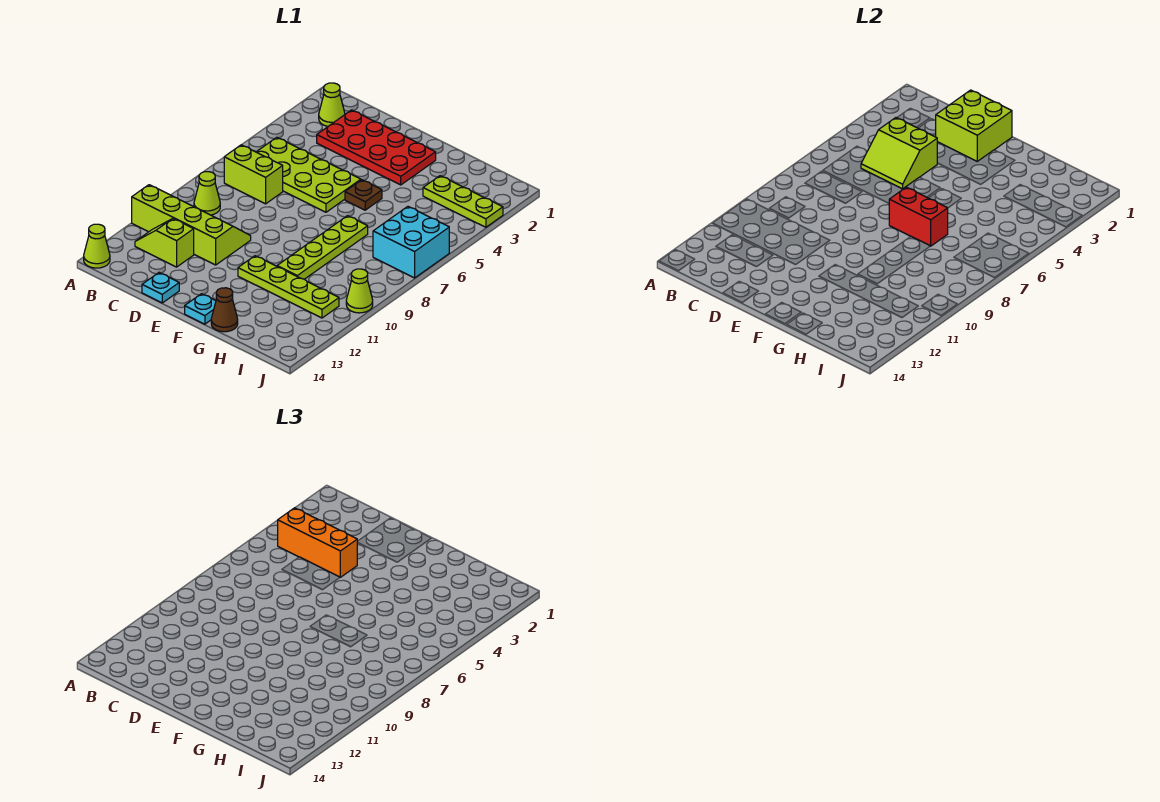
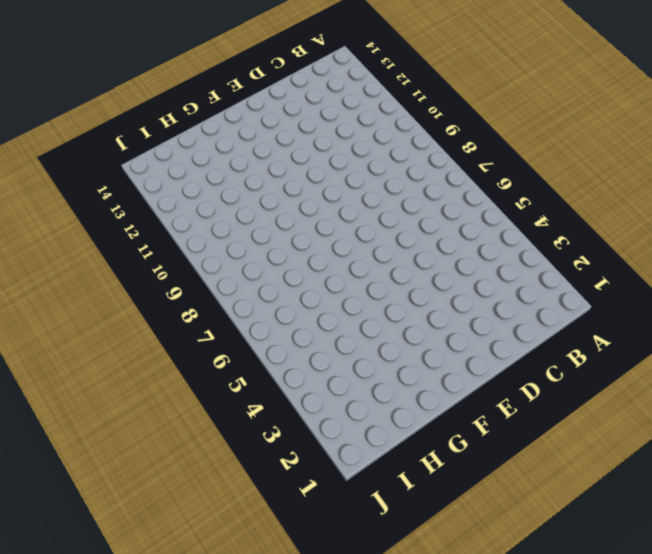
none -> lime 2x4 slope [132,185,251,265]
none -> lime 1x1 cone [84,224,110,268]
none -> lime 1x1 cone [319,83,345,126]

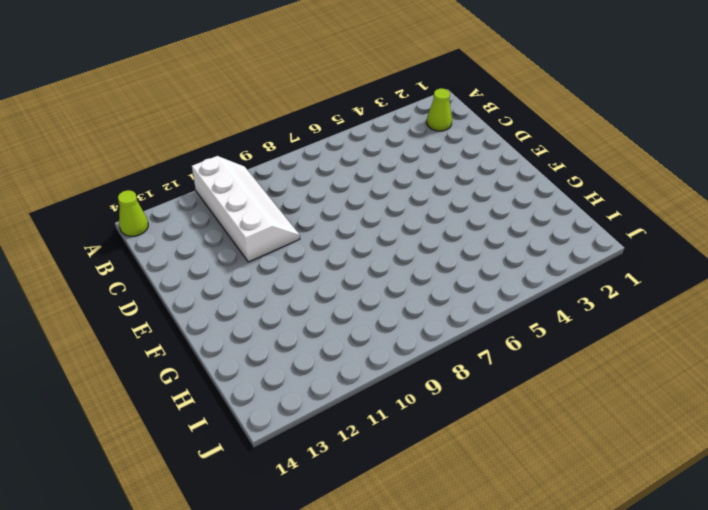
white 2x4 slope [192,156,300,262] -> lime 2x4 slope [132,185,251,265]
none -> lime 2x4 plate [257,137,361,212]
none -> lime 1x2 brick [224,145,283,204]
none -> lime 1x1 cone [194,172,220,215]

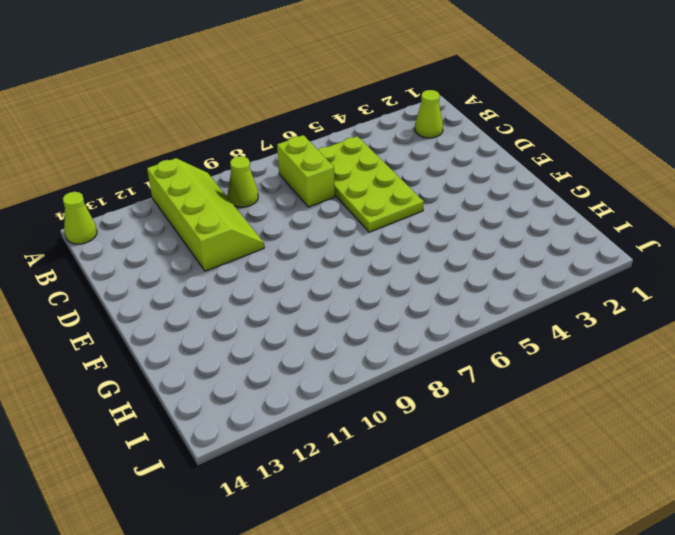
none -> lime 1x2 slope [135,219,194,267]
none -> red 2x4 plate [317,110,436,185]
none -> cyan 1x1 plate [142,273,179,303]

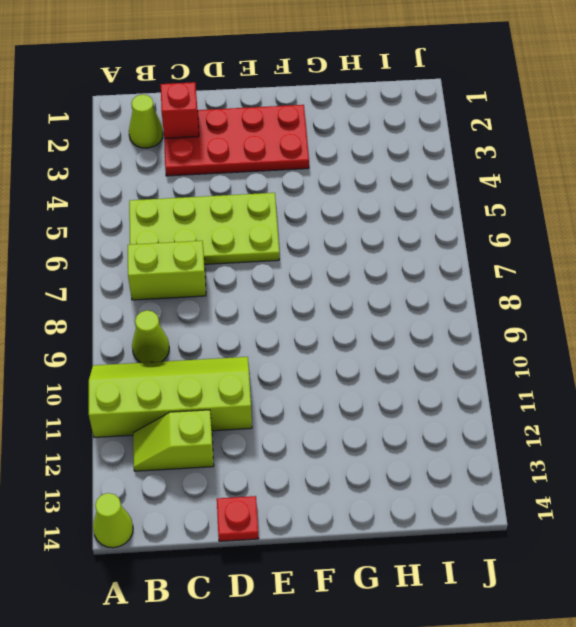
red 1x1 brick [161,82,199,138] -> none
red 1x1 plate [217,496,258,541] -> cyan 1x1 plate [142,273,179,303]
none -> brown 1x1 plate [345,180,382,210]
none -> lime 1x4 plate [238,256,339,318]
none -> cyan 1x1 plate [185,294,216,324]

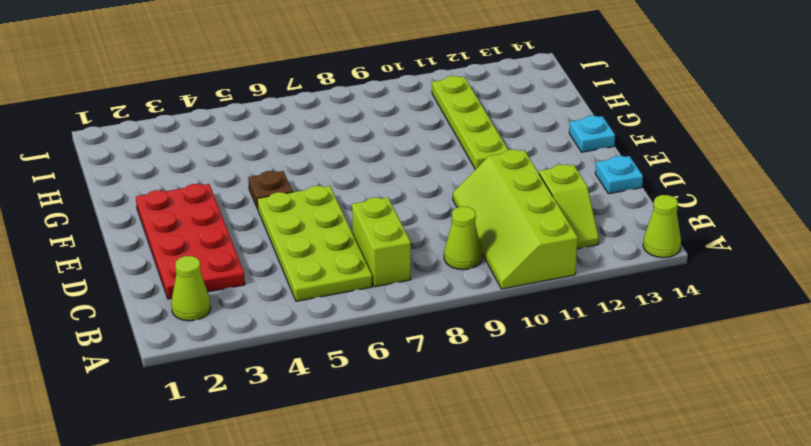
none -> lime 1x4 plate [277,216,368,279]
none -> brown 1x1 cone [211,288,238,332]
none -> lime 1x3 plate [423,176,503,227]

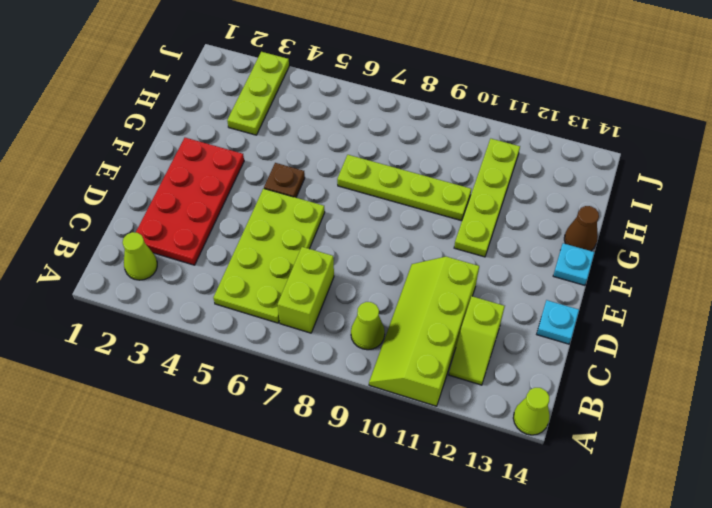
none -> cyan 2x2 brick [373,207,449,278]
none -> lime 1x1 cone [346,269,373,313]
none -> lime 2x2 slope [861,118,937,189]

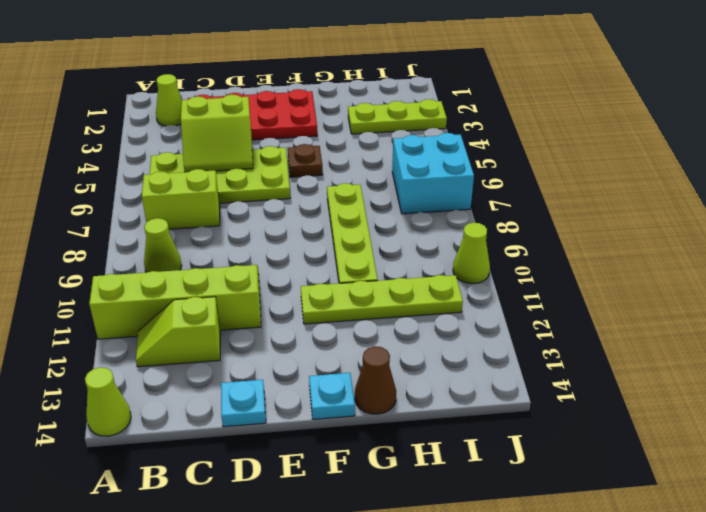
none -> lime 2x2 brick [936,90,1012,161]
none -> red 1x2 brick [889,187,948,246]
none -> orange 1x3 brick [278,508,357,577]

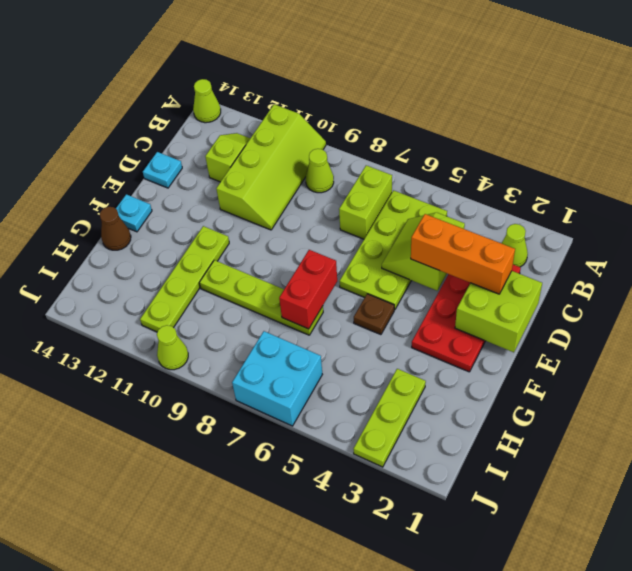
orange 1x3 brick [411,214,515,294] -> orange 1x3 brick turned to [278,508,357,577]

